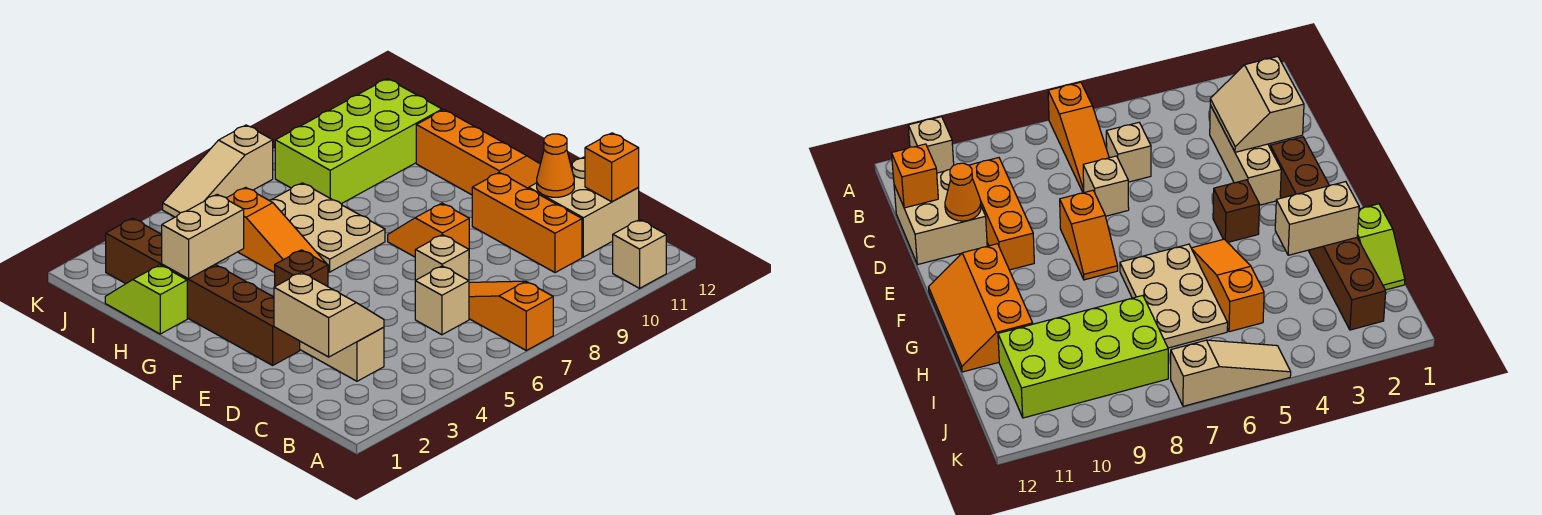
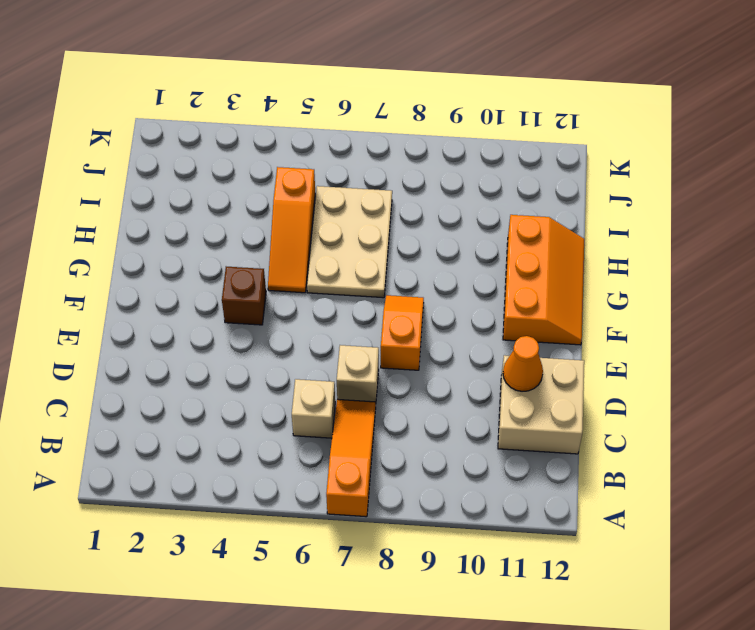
none -> tan 1x1 brick [613,220,666,288]
none -> tan 1x3 brick [300,327,384,381]
none -> orange 1x3 brick [472,172,582,273]

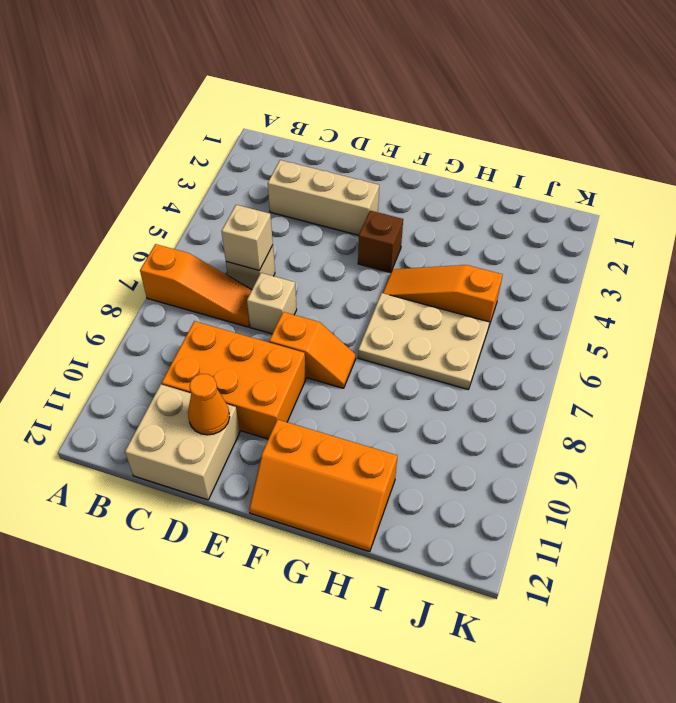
tan 1x1 brick [222,205,273,271] -> tan 1x1 brick moved to [613,220,666,288]
orange 2x3 brick [162,321,306,439] -> orange 1x3 brick [472,172,582,273]
none -> brown 1x6 brick [106,218,300,365]
none -> lime 1x2 slope [105,265,187,334]
none -> lime 2x4 brick [275,79,442,204]

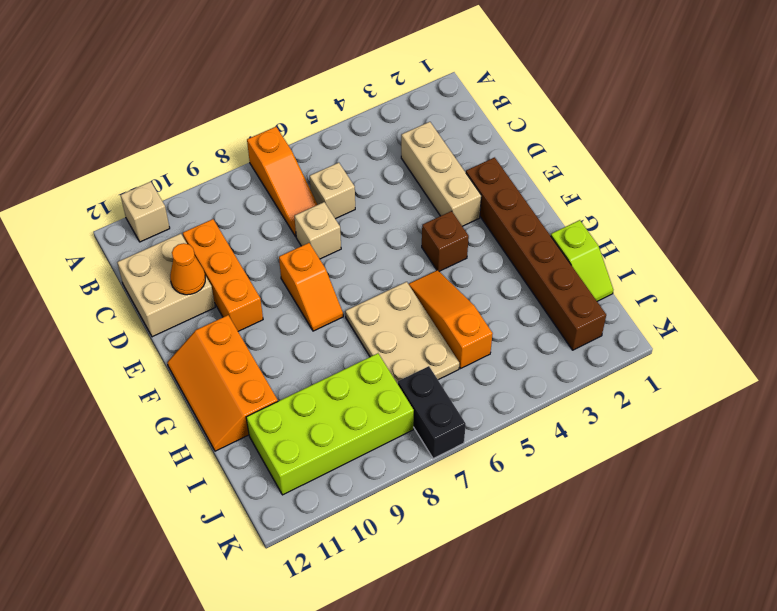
black 1x2 brick [398,366,466,458] -> tan 1x3 slope [163,125,273,217]
none -> tan 2x2 slope [274,272,384,357]
none -> orange 1x1 brick [585,133,639,202]
none -> tan 1x2 brick [162,194,244,279]

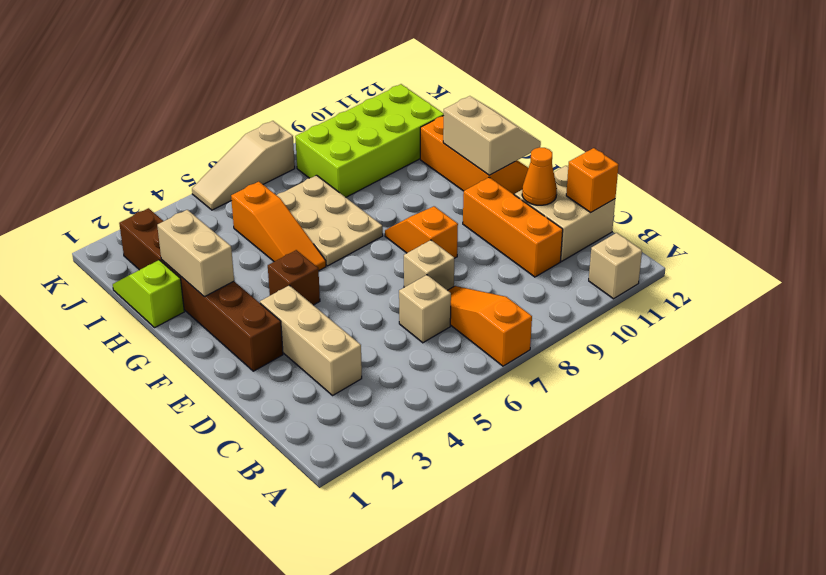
tan 2x2 slope [443,96,541,175] -> tan 2x2 slope moved to [274,272,384,357]
tan 1x2 brick [157,210,234,297] -> tan 1x2 brick turned to [162,194,244,279]

